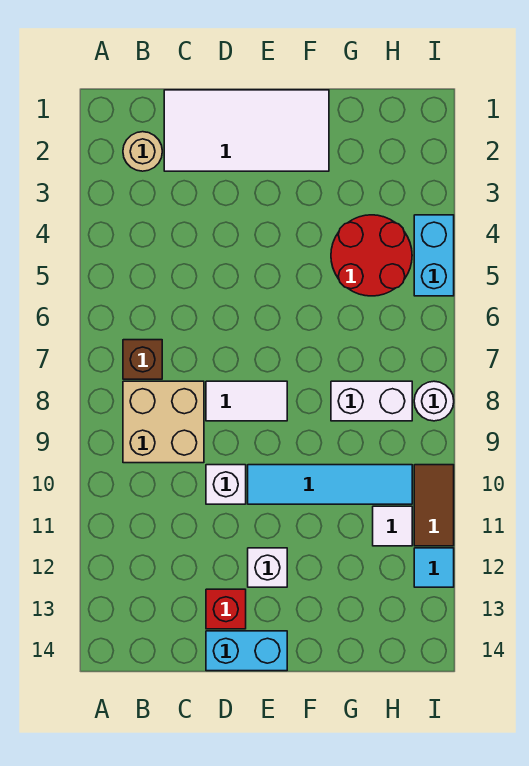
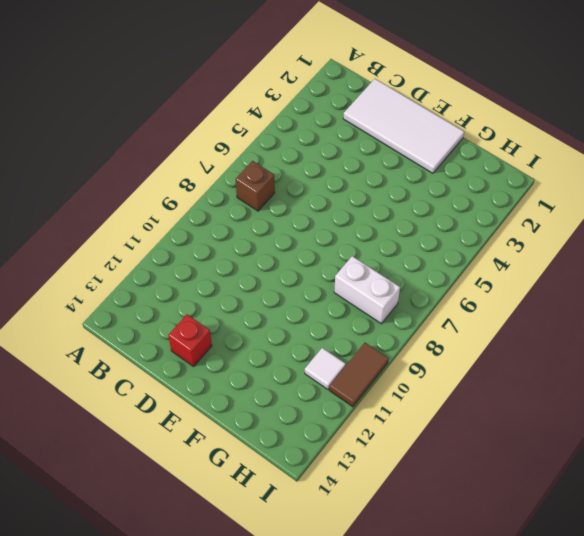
none -> tan 1x1 round brick [123,132,162,171]
none -> tan 2x2 brick [123,381,204,463]
none -> white 1x2 tile [206,381,287,421]

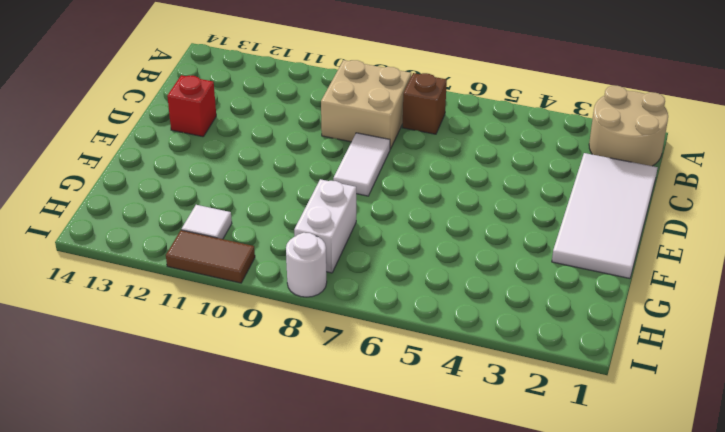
tan 2x2 round brick [589,86,668,166] -> tan 1x1 round brick [123,132,162,171]
none -> white 1x1 brick [206,465,246,504]
none -> cyan 1x2 brick [206,631,287,671]
none -> cyan 1x4 tile [248,465,412,504]

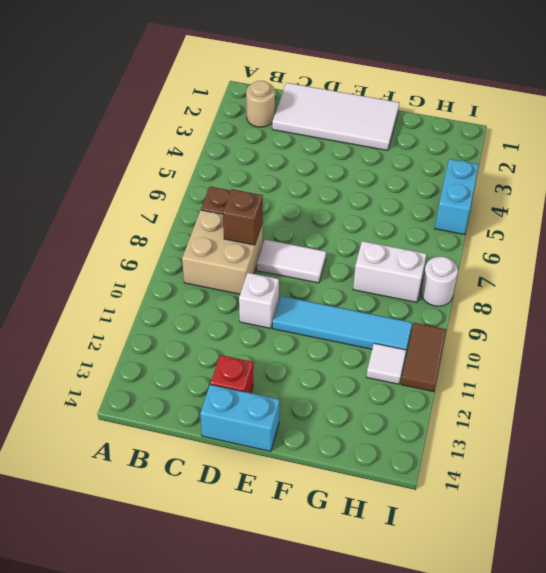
brown 1x1 brick [223,189,263,245] -> none
none -> white 1x1 brick [248,548,287,587]
none -> red 2x2 round brick [331,215,412,296]
none -> cyan 1x1 tile [414,548,454,587]

